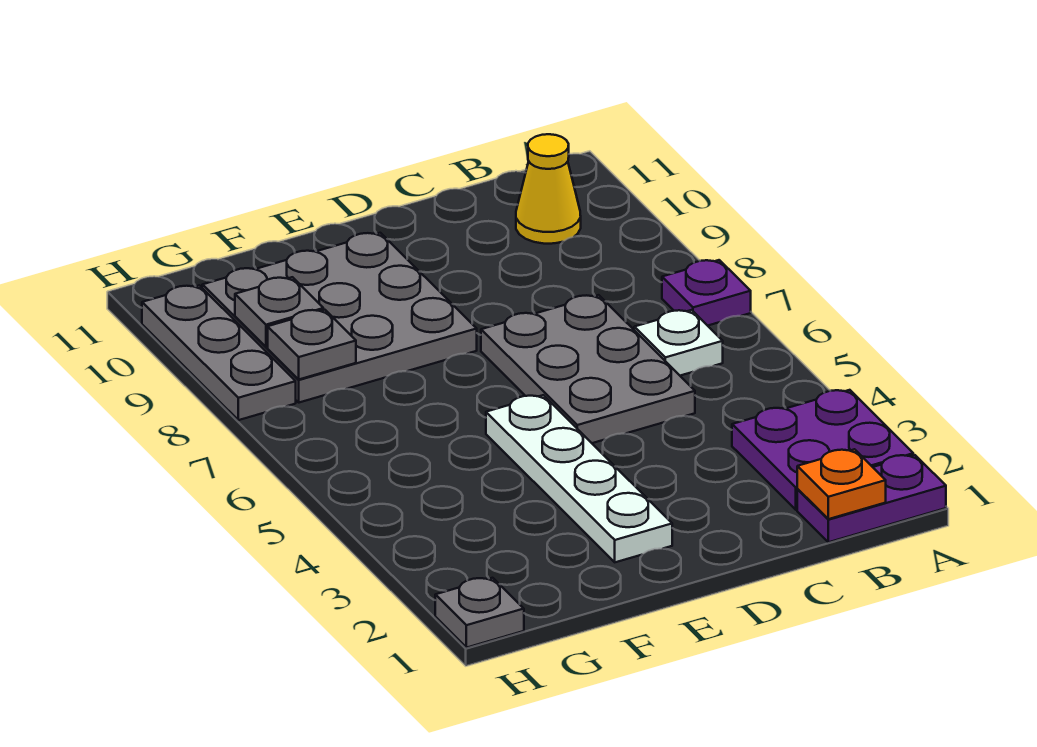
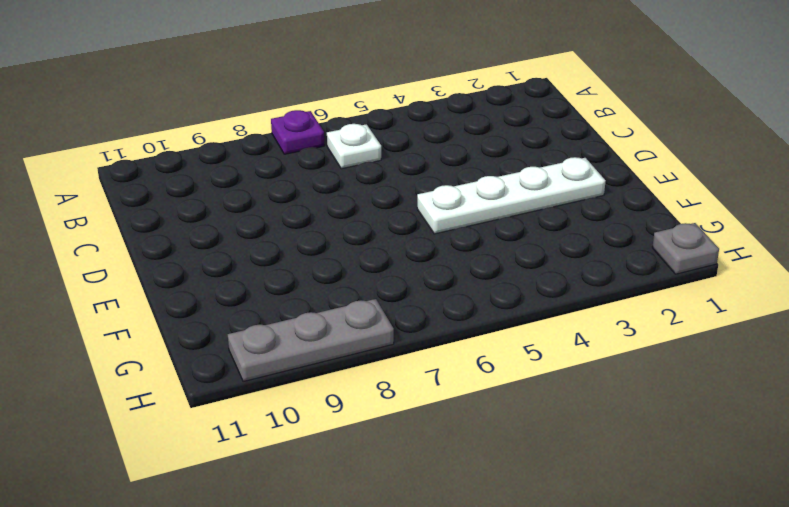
none -> purple 1x2 plate [797,455,946,542]
none -> purple 2x2 plate [732,390,913,510]
none -> yellow 1x1 cone [516,134,581,244]

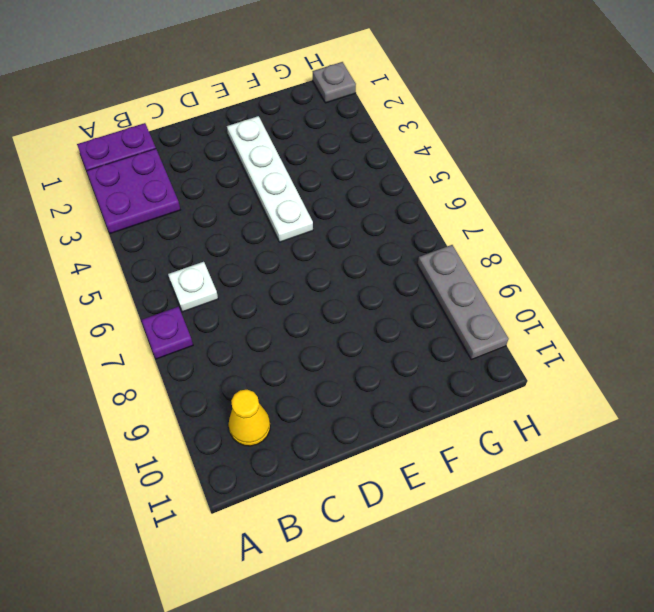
none -> grey 2x3 plate [481,295,695,443]
none -> grey 3x3 plate [202,233,477,403]
none -> orange 1x1 plate [797,449,886,519]

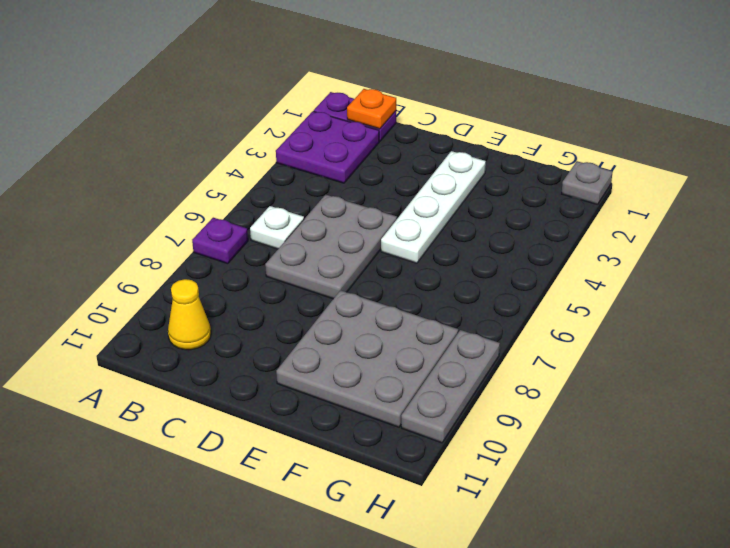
none -> grey 1x1 plate [268,310,356,379]
none -> grey 1x1 plate [235,277,323,347]

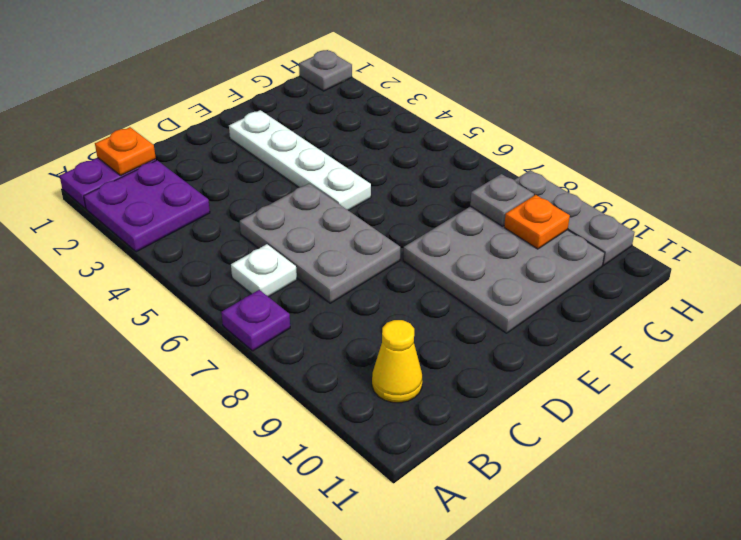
orange 1x1 plate [504,195,570,249] -> grey 1x1 plate [235,277,323,347]

